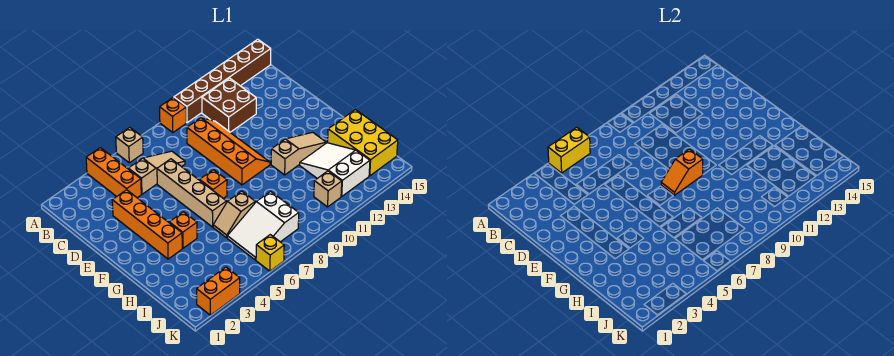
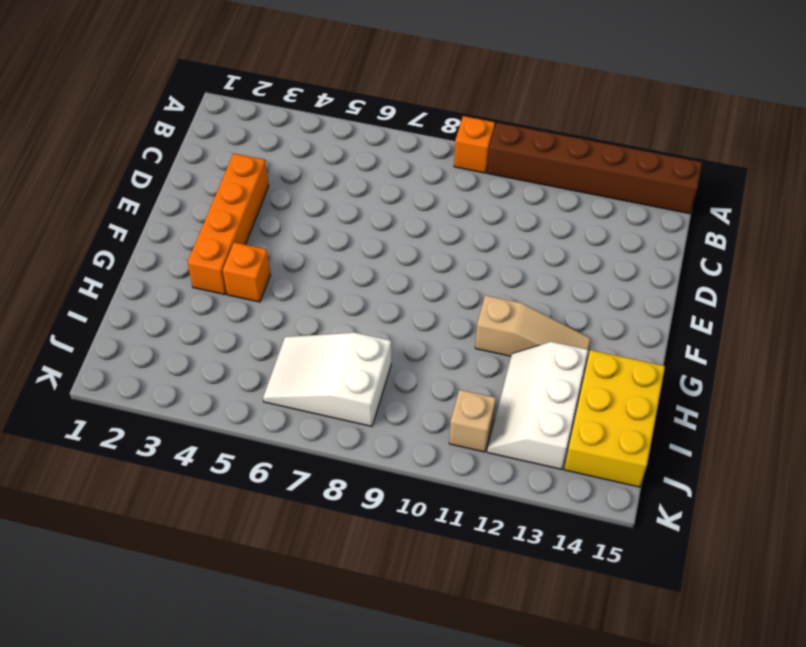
white 2x3 slope [487,342,588,469] -> white 2x3 slope turned to [300,143,370,196]
none -> orange 1x3 brick [86,148,141,198]
none -> tan 1x1 brick [116,127,143,163]
none -> brown 2x2 brick [202,78,256,132]

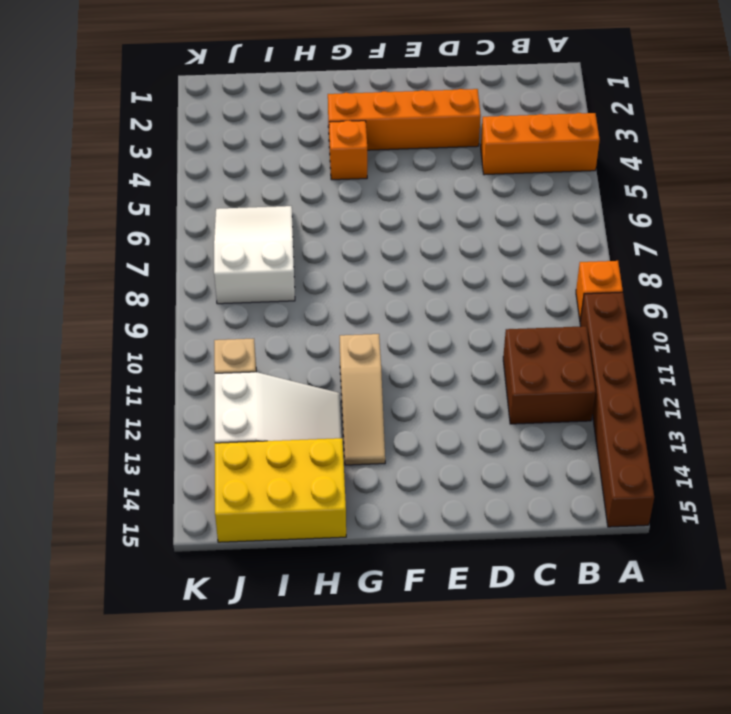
none -> tan 1x1 brick [116,127,143,163]
none -> tan 1x3 slope [128,151,185,194]
none -> orange 2x4 slope [187,118,270,185]

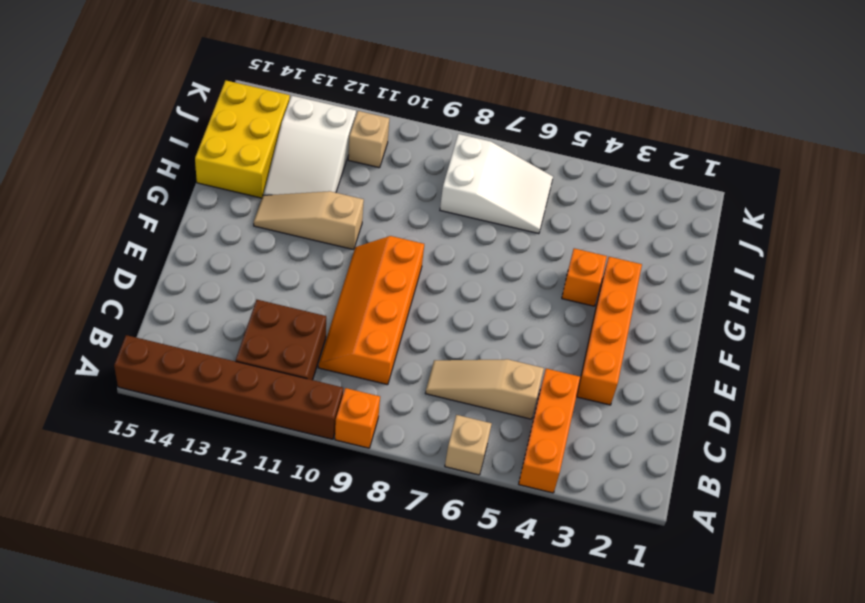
none -> tan 1x4 brick [157,159,226,227]
none -> orange 1x1 brick [200,170,227,198]
none -> tan 1x2 slope [213,191,255,238]

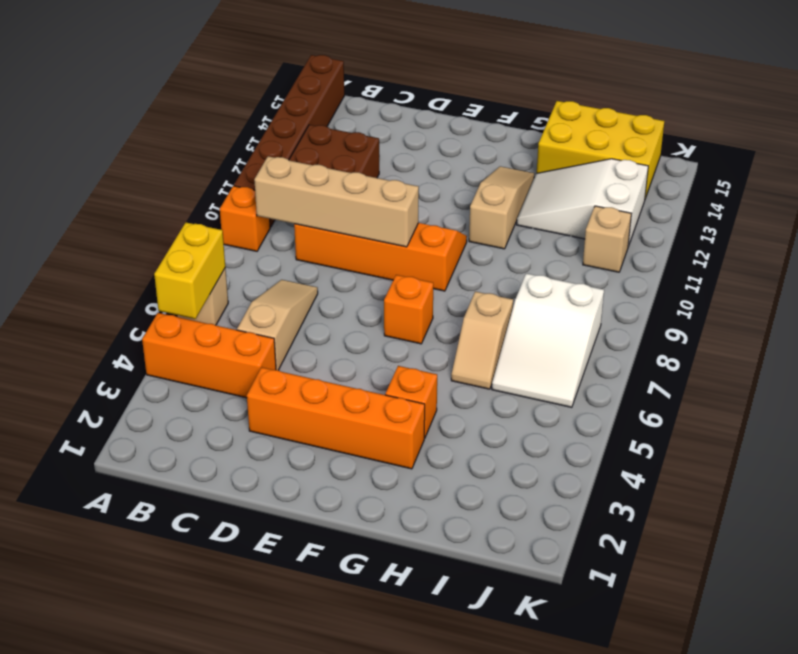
tan 1x4 brick [254,156,419,247] -> tan 1x4 brick moved to [157,159,226,227]
none -> orange 1x2 brick [197,267,240,315]
none -> yellow 1x1 brick [256,235,284,271]
none -> orange 1x2 slope [661,149,703,195]

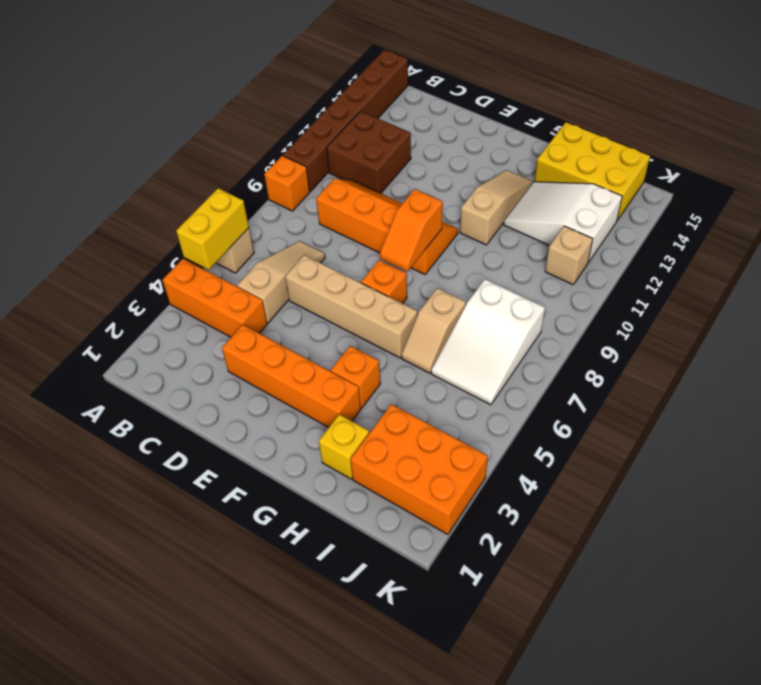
yellow 1x1 brick [319,414,369,479] -> yellow 1x1 brick moved to [256,235,284,271]
orange 2x3 brick [350,404,488,534] -> orange 1x2 brick [197,267,240,315]

